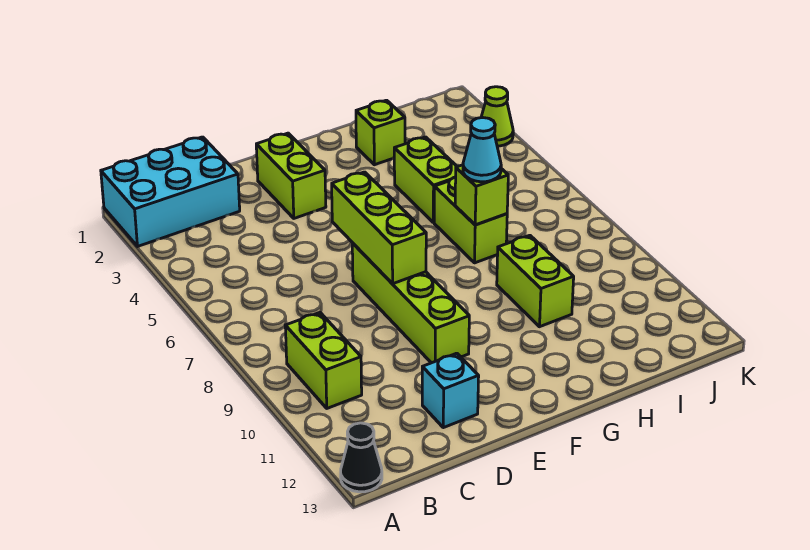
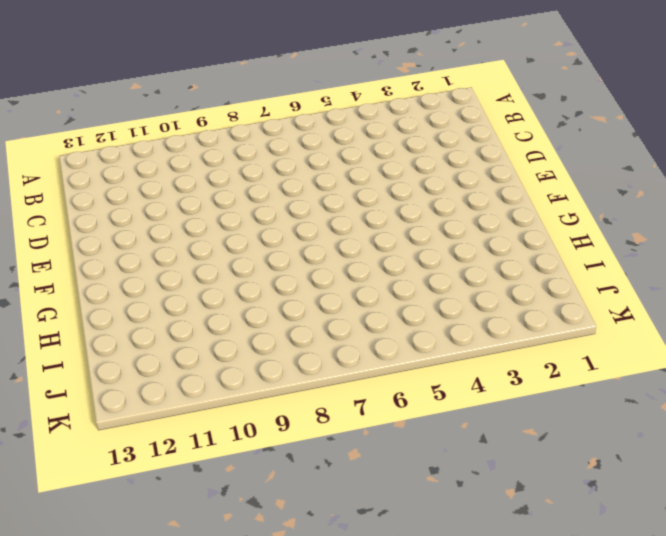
none -> cyan 2x3 brick [101,137,240,247]
none -> black 1x1 cone [341,423,382,492]
none -> lime 1x2 brick [285,313,362,408]

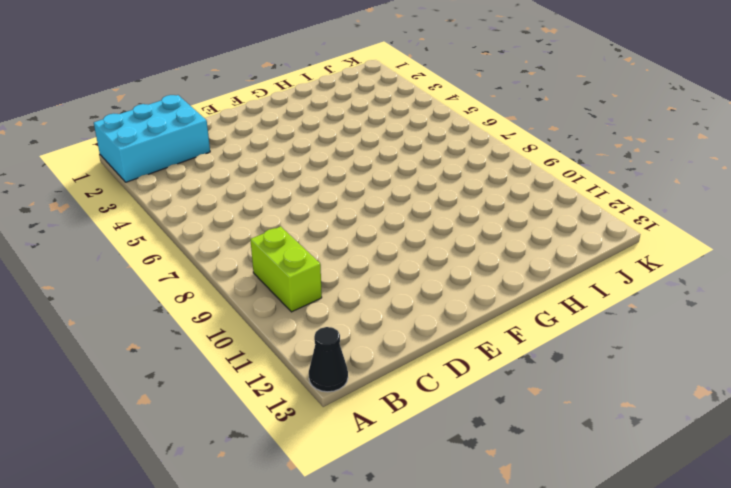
none -> cyan 1x1 brick [422,353,479,428]
none -> lime 1x2 brick [256,133,326,218]
none -> lime 1x4 brick [352,243,469,363]

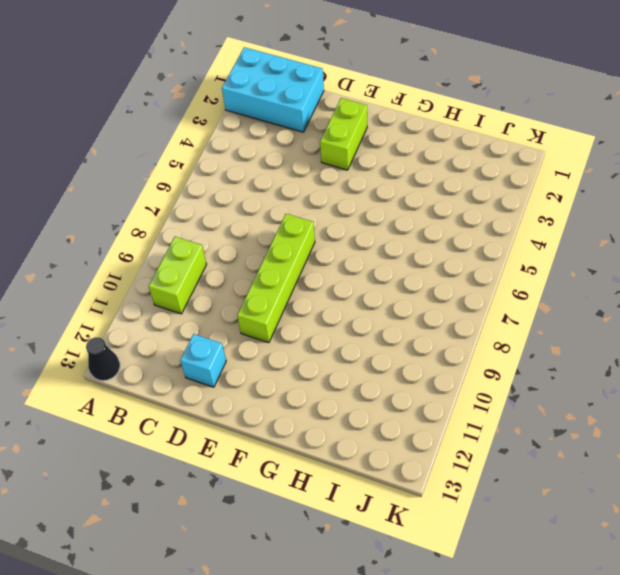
none -> lime 1x1 brick [356,100,405,165]
none -> lime 1x2 brick [394,137,457,222]
none -> lime 1x2 brick [434,177,507,263]

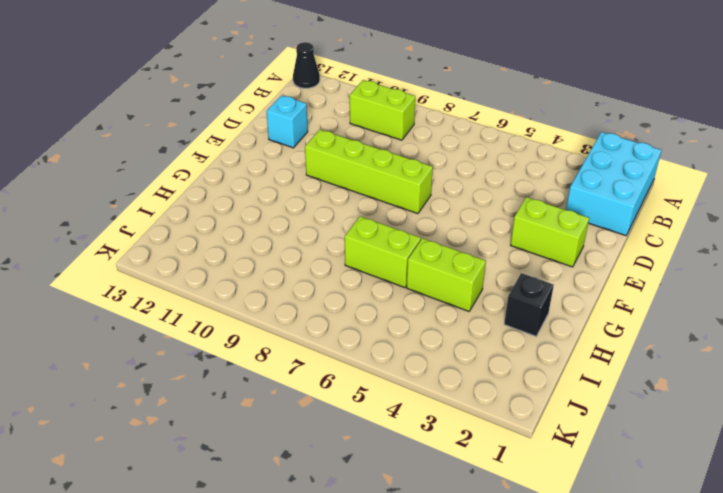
black 1x1 brick [504,273,554,336] -> lime 1x1 brick [356,100,405,165]
none -> lime 1x2 brick [497,235,574,327]
none -> lime 1x1 cone [481,87,513,146]
none -> lime 1x3 brick [332,172,426,284]

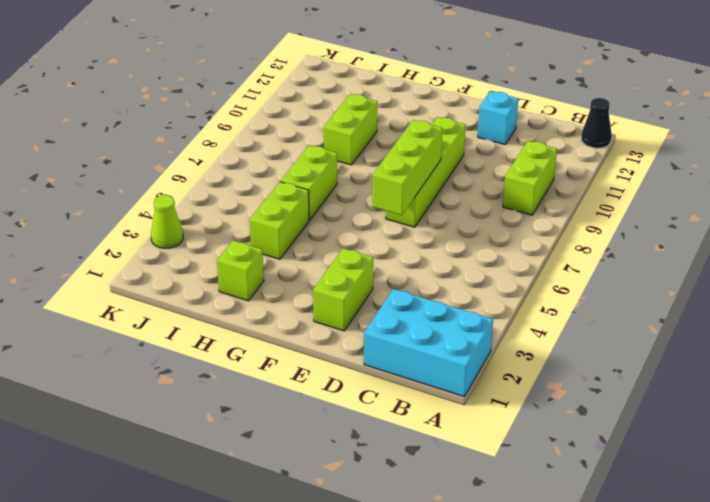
none -> lime 1x1 brick [455,165,508,225]
none -> cyan 1x1 cone [463,118,501,182]

